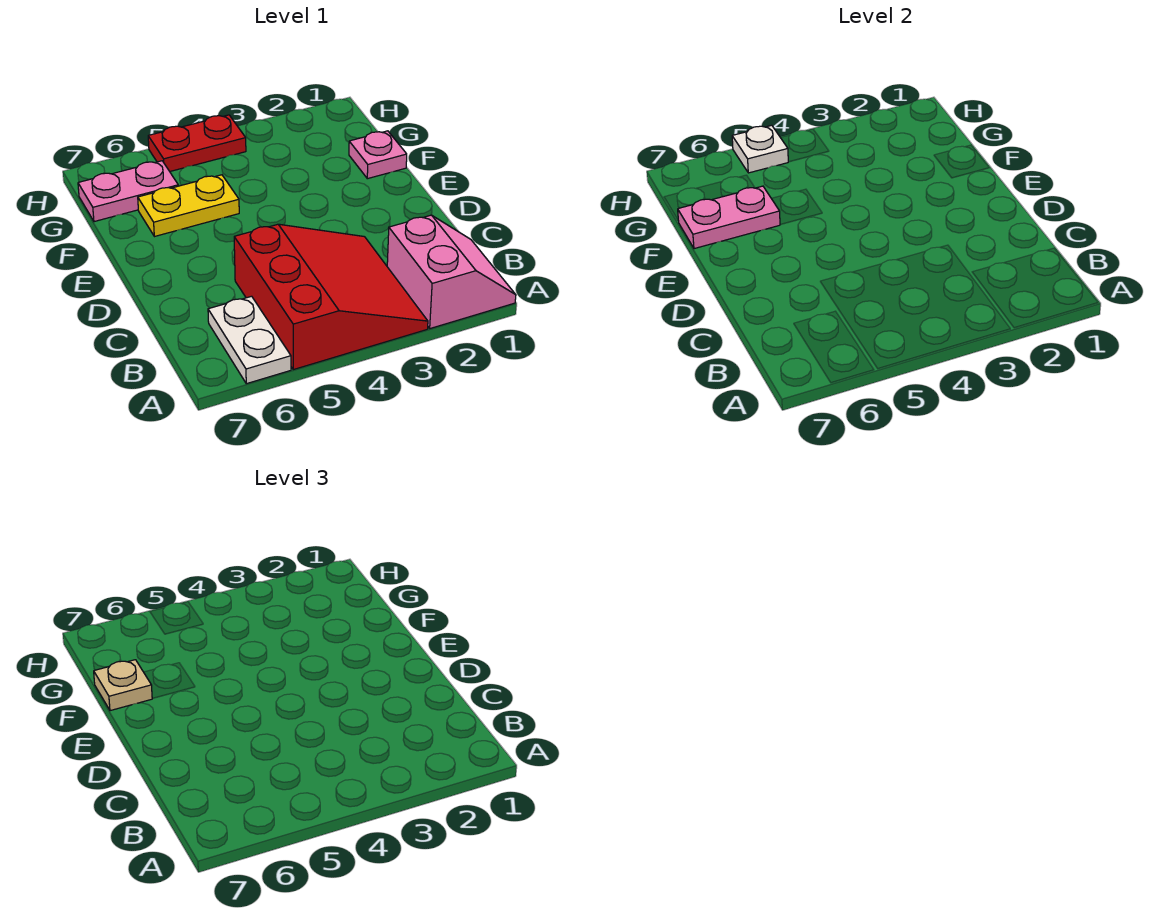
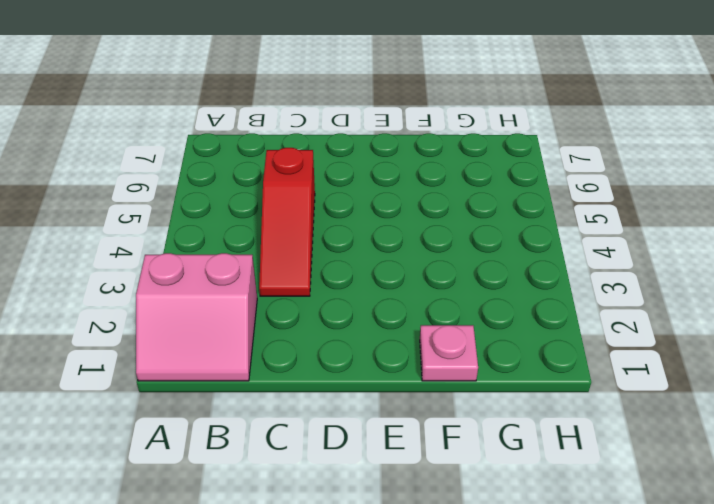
red 1x3 slope [259,148,315,296] -> red 3x3 slope [234,224,428,370]
none -> white 1x2 plate [208,296,291,384]
none -> yellow 1x2 plate [138,175,239,237]

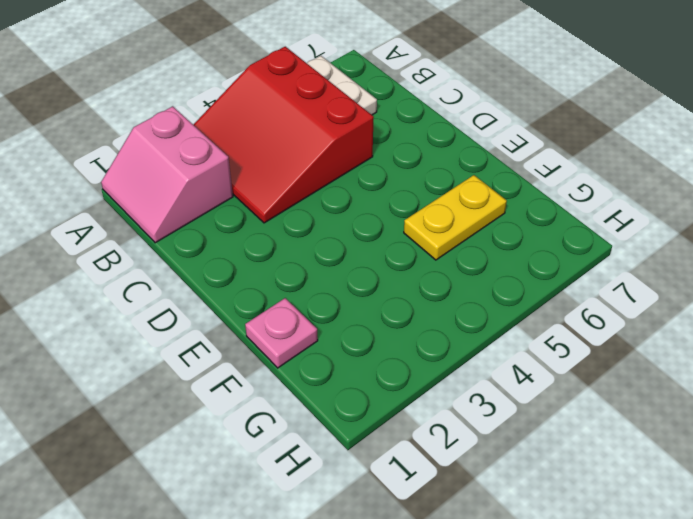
none -> pink 1x2 plate [78,161,178,222]
none -> red 1x2 plate [148,115,246,171]

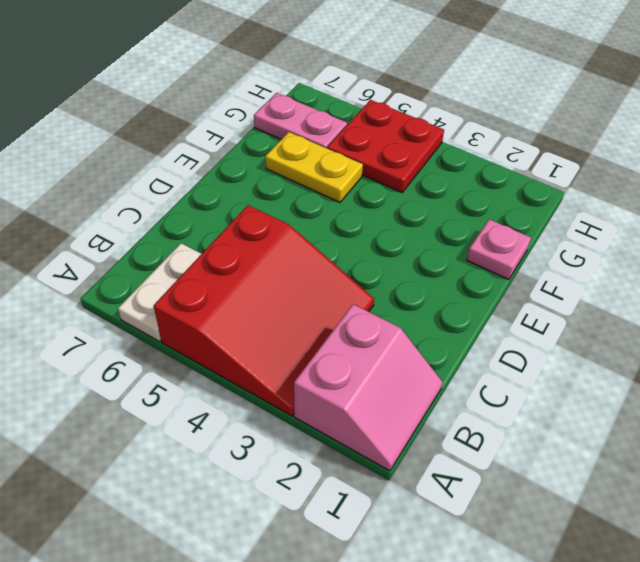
red 2x2 plate [327,100,444,192] -> red 1x2 plate [148,115,246,171]
none -> pink 1x2 plate [678,186,780,249]
none -> white 1x1 plate [732,125,788,173]

